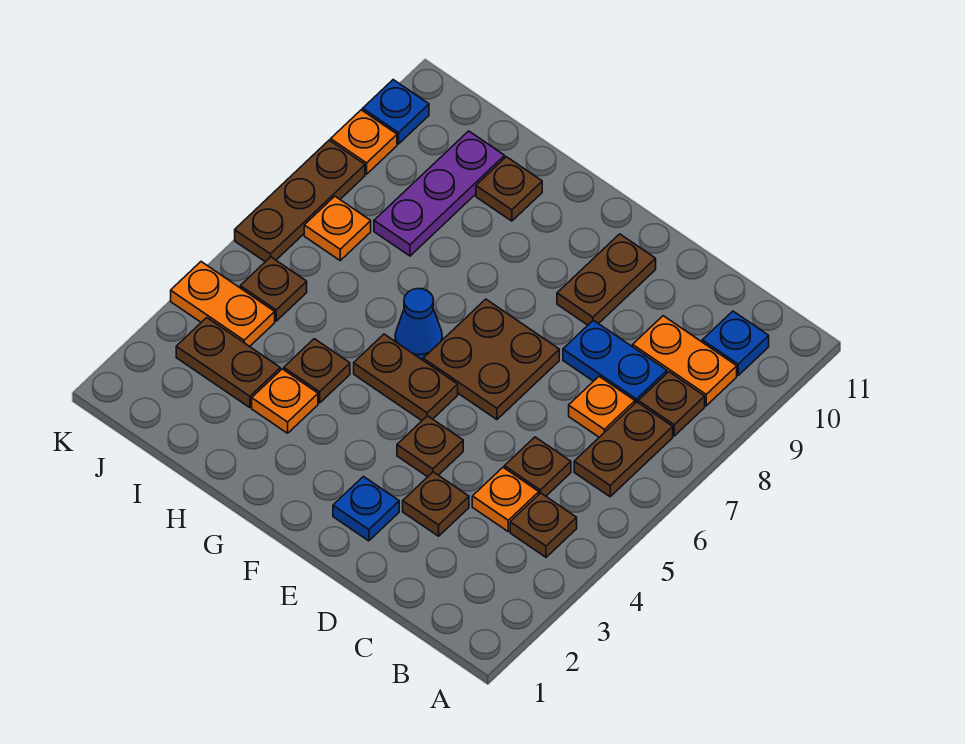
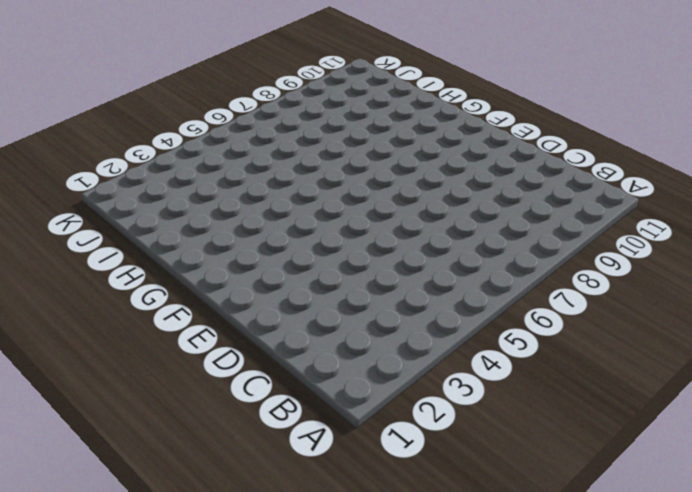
none -> brown 1x1 plate [510,493,577,557]
none -> brown 1x2 plate [574,402,673,497]
none -> brown 1x1 plate [638,372,705,436]

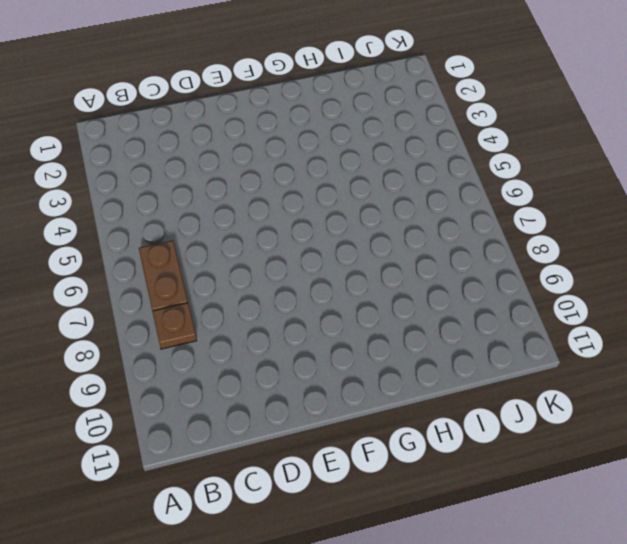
none -> brown 1x1 plate [510,493,577,557]
none -> orange 1x2 plate [633,316,737,406]
none -> blue 1x1 plate [702,311,769,375]

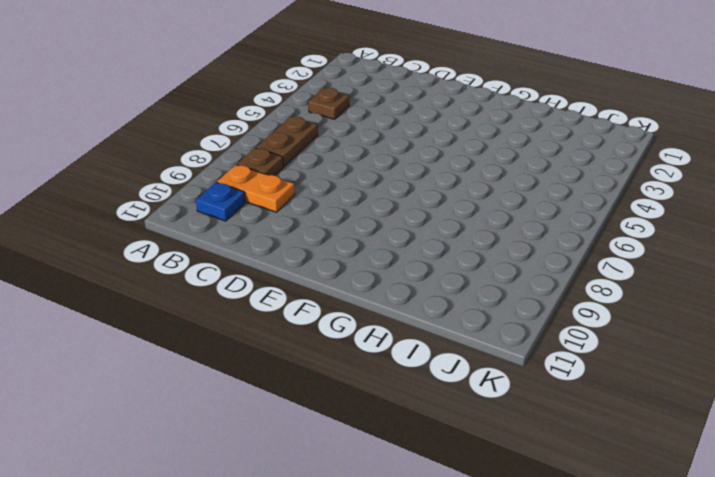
none -> orange 1x1 plate [472,467,539,531]
none -> brown 1x1 plate [504,437,571,496]
none -> orange 1x1 plate [569,376,635,437]

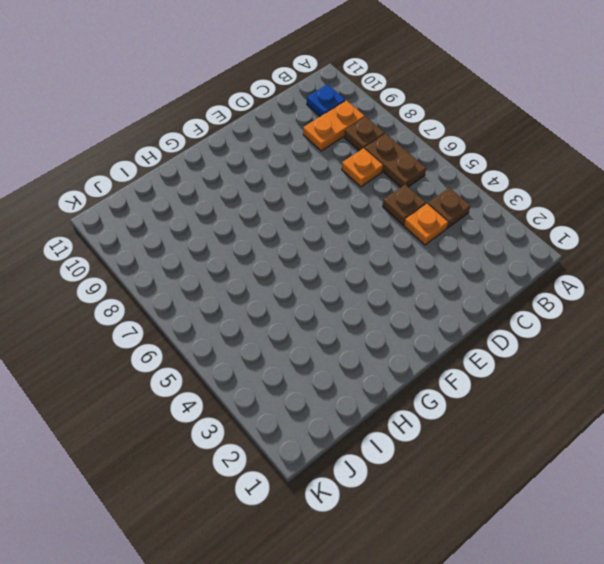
none -> blue 1x2 plate [563,320,667,403]
none -> brown 1x1 plate [403,472,469,536]
none -> blue 1x1 plate [333,477,399,541]

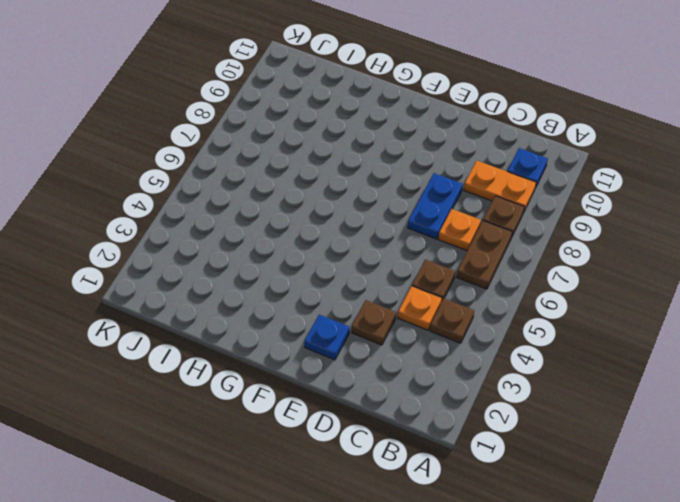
blue 1x2 plate [408,173,463,239] -> blue 1x2 plate turned to [563,320,667,403]
none -> brown 1x1 plate [397,416,463,477]
none -> brown 2x2 plate [423,299,559,420]
none -> brown 1x2 plate [557,234,656,325]

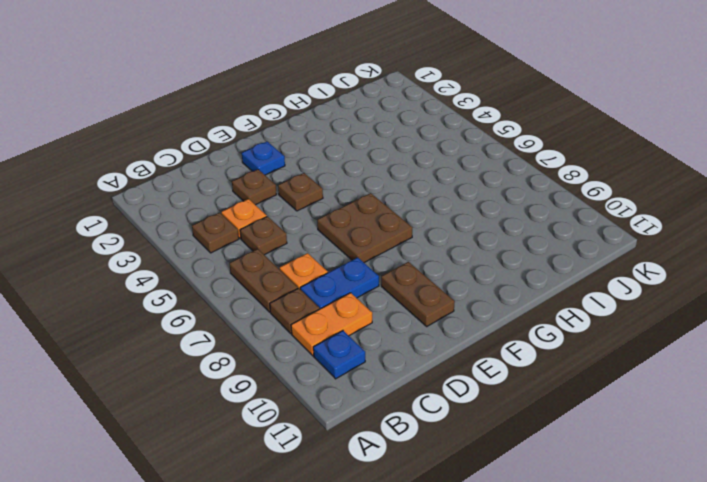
none -> brown 1x2 plate [354,334,458,421]
none -> blue 1x1 cone [395,289,442,360]
none -> orange 1x1 plate [252,369,318,433]

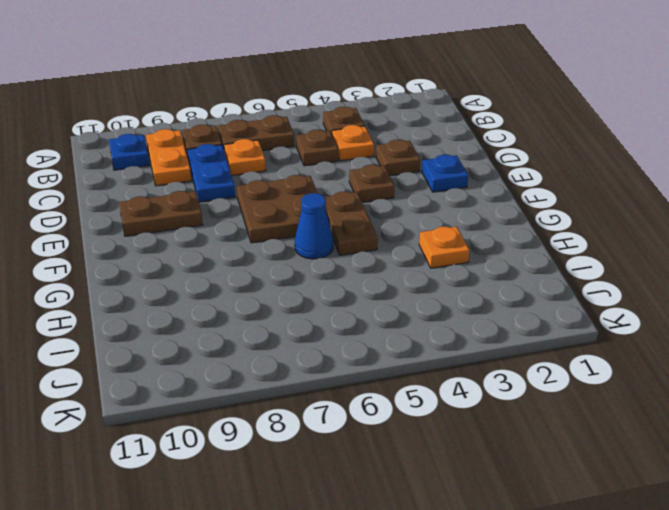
none -> brown 1x1 plate [284,339,350,403]
none -> brown 1x1 plate [476,157,542,221]
none -> brown 1x2 plate [176,318,280,408]

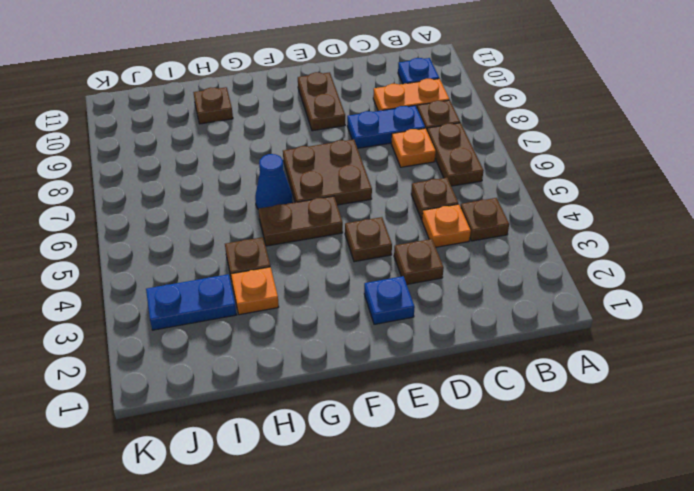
blue 1x2 plate [146,274,236,330] -> brown 1x2 plate [176,318,280,408]
none -> purple 1x3 plate [374,131,505,256]
none -> orange 1x2 plate [171,262,275,347]
none -> brown 1x1 plate [240,257,307,321]

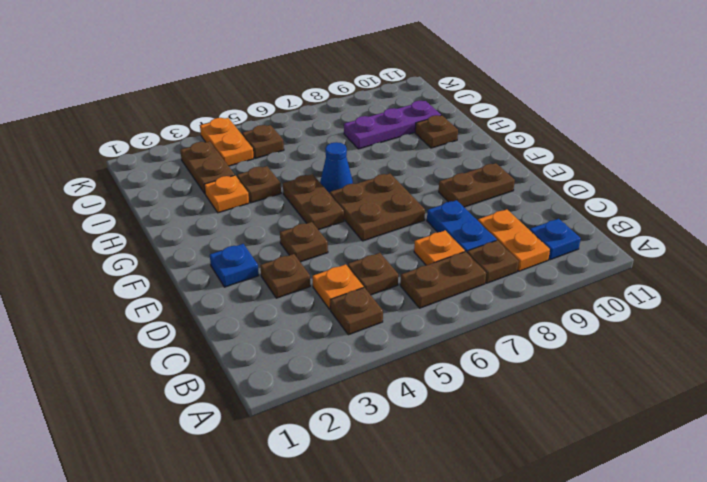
none -> orange 1x1 plate [304,196,371,260]
none -> brown 1x3 plate [235,140,365,262]
none -> orange 1x1 plate [331,110,397,174]

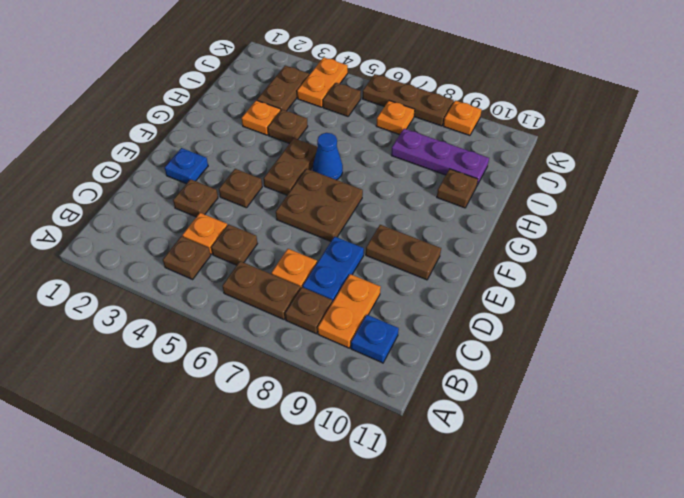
none -> blue 1x1 plate [363,80,429,144]

